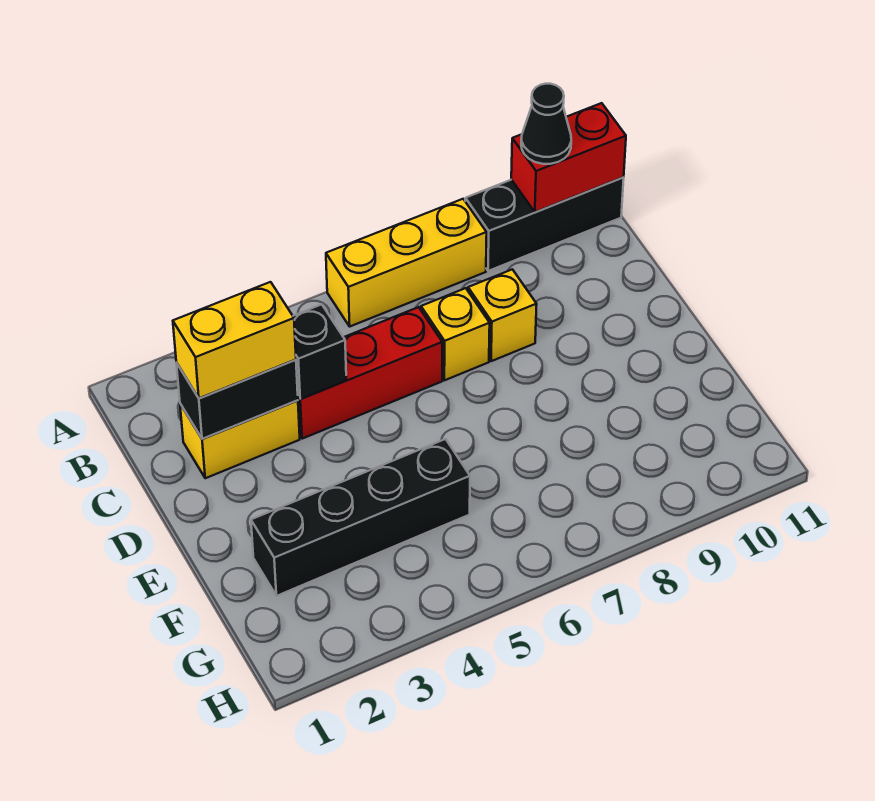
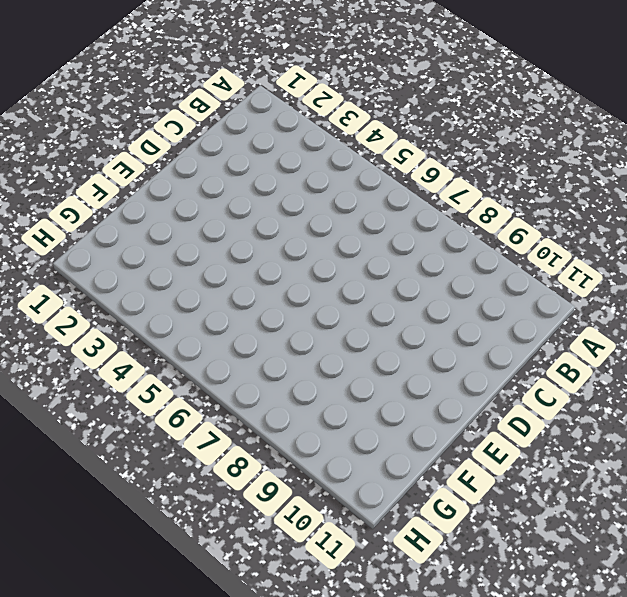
none -> yellow 1x3 brick [326,199,487,326]
none -> black 1x3 brick [465,177,624,271]
none -> yellow 1x2 brick [180,400,300,478]

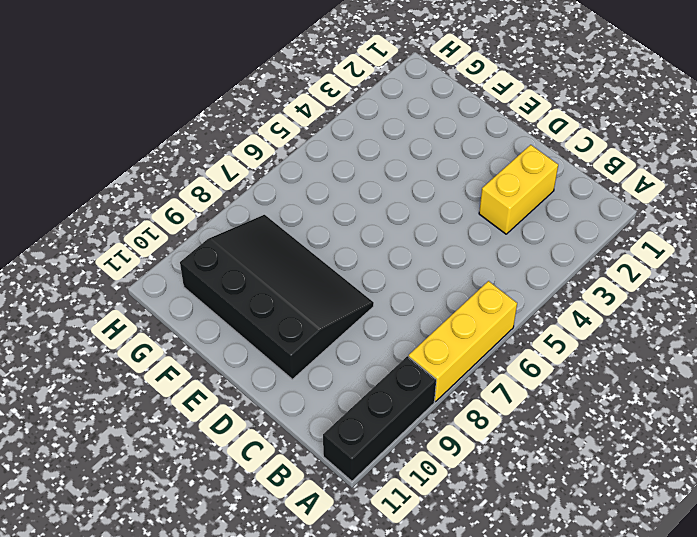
black 3x4 slope [180,215,374,379] -> none
none -> red 1x3 brick [298,307,442,439]
none -> yellow 1x1 brick [421,288,490,380]
none -> yellow 1x1 brick [468,269,537,361]

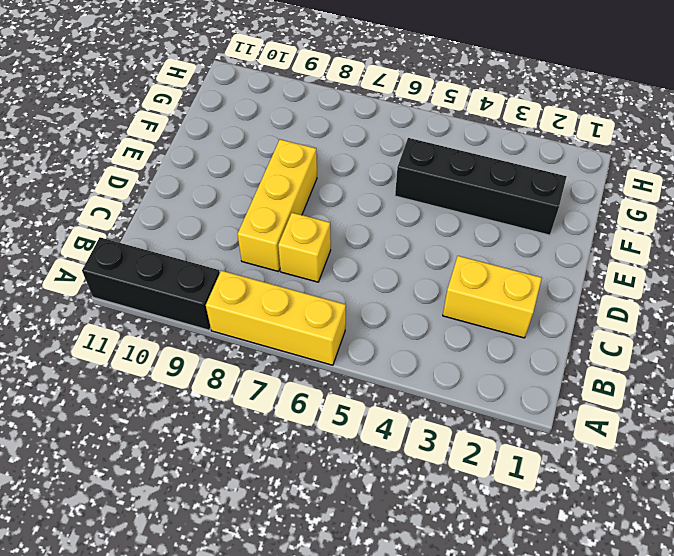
yellow 1x3 brick [238,139,317,271] -> yellow 1x1 brick [468,269,537,361]
none -> red 1x3 brick [298,307,442,439]
none -> red 1x2 brick [511,103,626,212]
none -> black 1x2 brick [177,360,298,439]

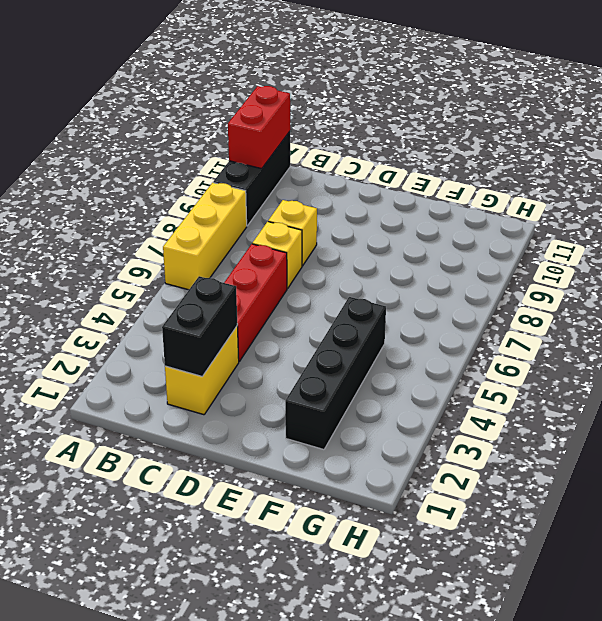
none -> black 1x1 brick [293,304,346,399]
none -> black 1x1 cone [521,84,571,164]
none -> yellow 1x2 brick [173,282,296,398]

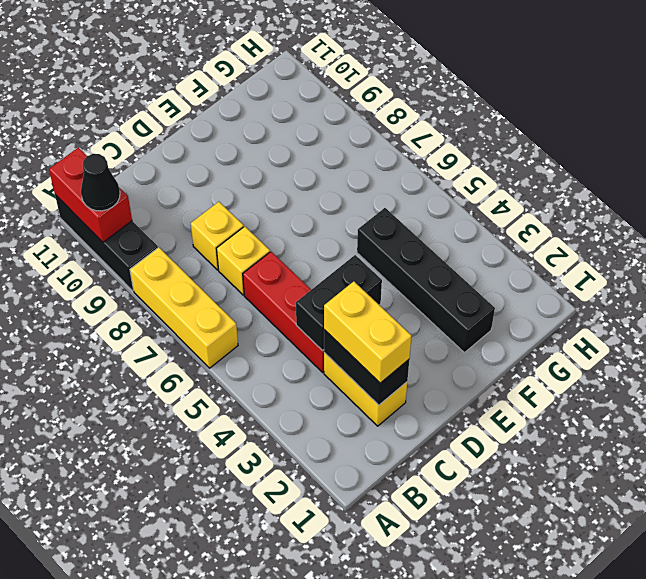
black 1x2 brick [296,255,382,351] -> black 1x1 brick [293,304,346,399]

